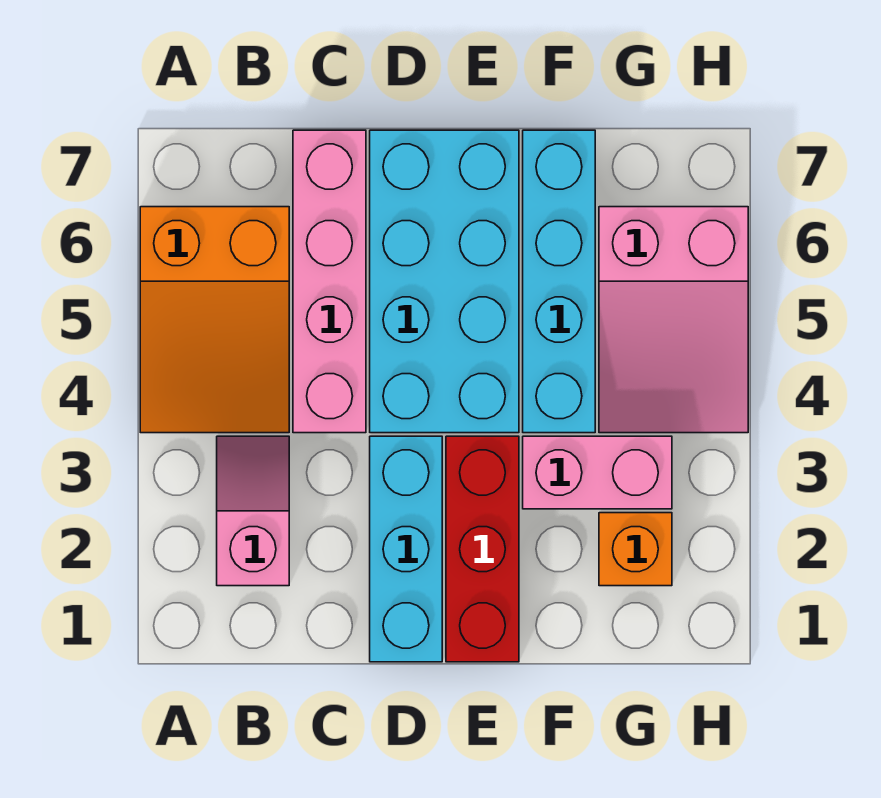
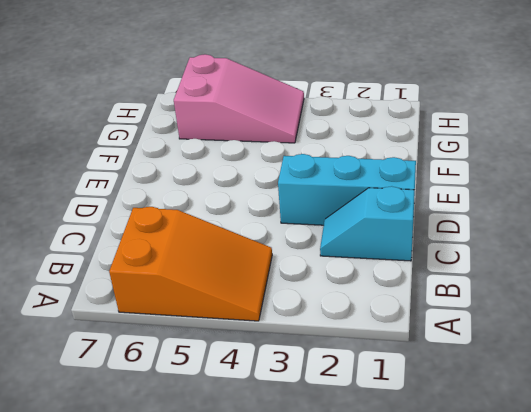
cyan 1x2 slope [320,186,415,261] -> none
none -> pink 1x2 slope [217,436,289,586]
none -> pink 1x4 brick [293,130,366,433]

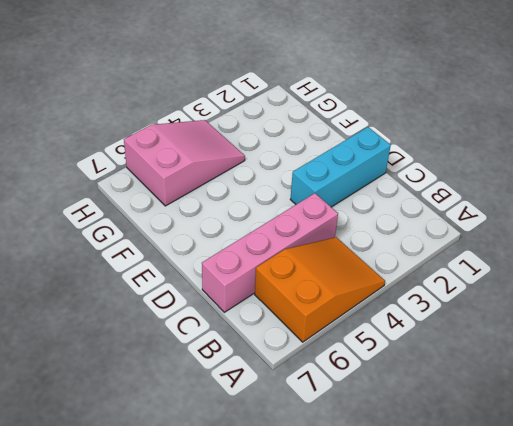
none -> pink 1x2 slope [217,436,289,586]
none -> cyan 2x4 brick [370,130,519,433]

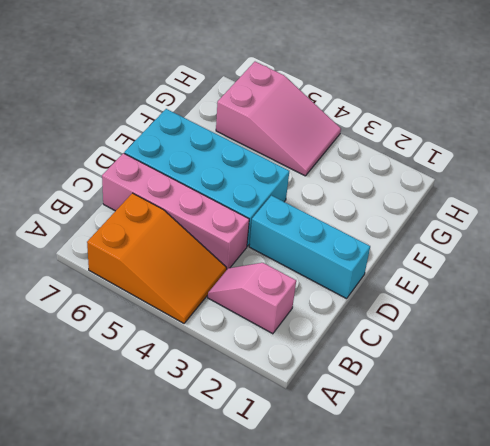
none -> red 1x3 brick [446,436,519,662]
none -> pink 1x2 brick [523,436,672,509]

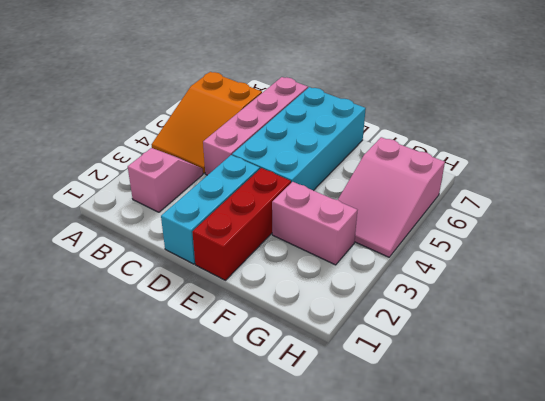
none -> cyan 1x4 brick [523,130,595,433]
none -> orange 1x1 brick [599,513,672,586]

